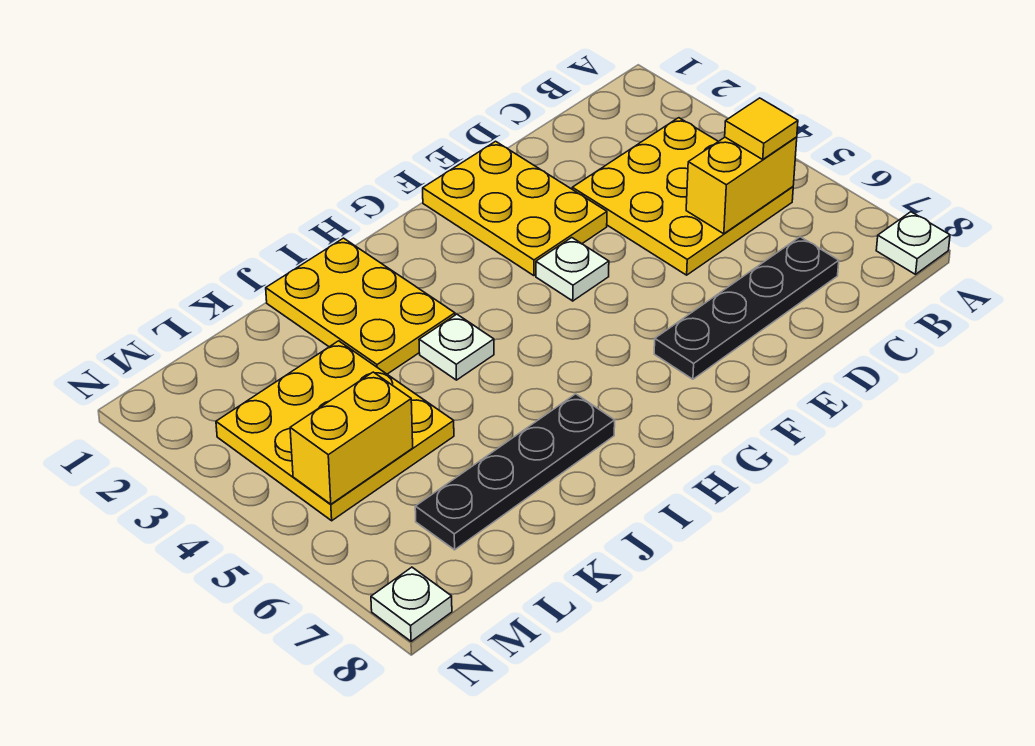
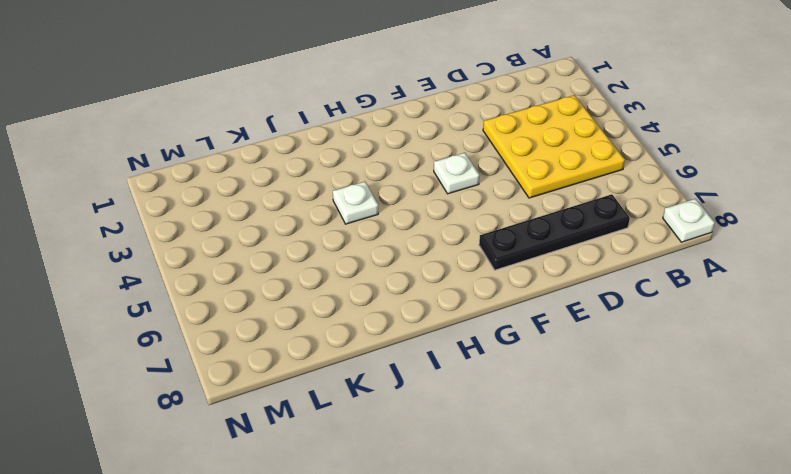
none -> yellow 2x3 plate [423,141,607,276]
none -> yellow 2x3 plate [266,238,455,374]
none -> black 1x4 plate [415,394,615,550]

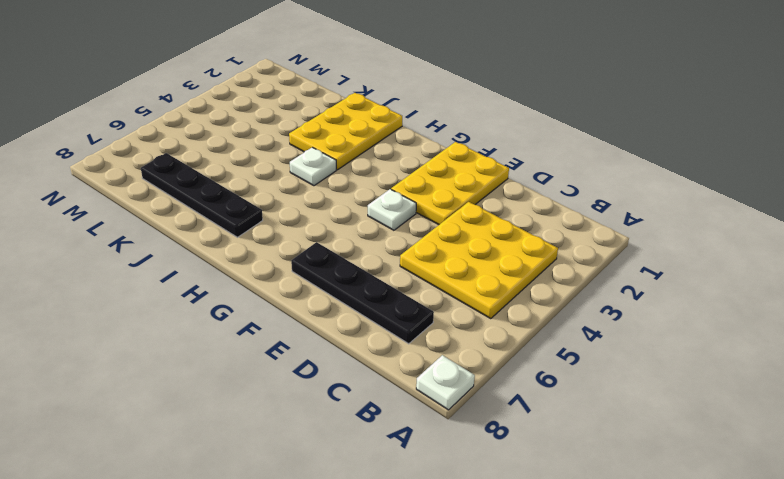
none -> yellow 3x3 plate [216,341,454,521]
none -> white 1x1 plate [371,567,452,641]
none -> yellow 1x2 brick [686,137,797,234]

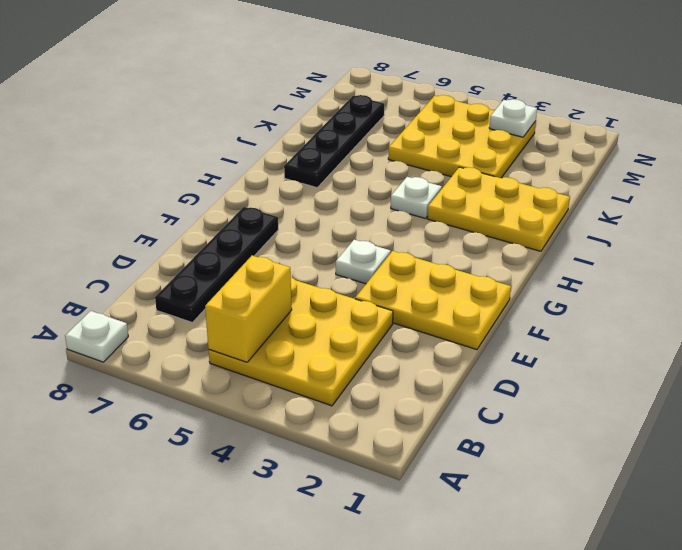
white 1x1 plate [489,99,537,137] -> white 1x1 plate moved to [371,567,452,641]
none -> yellow 1x2 brick [290,372,413,504]
none -> yellow 1x1 tile [725,98,798,159]

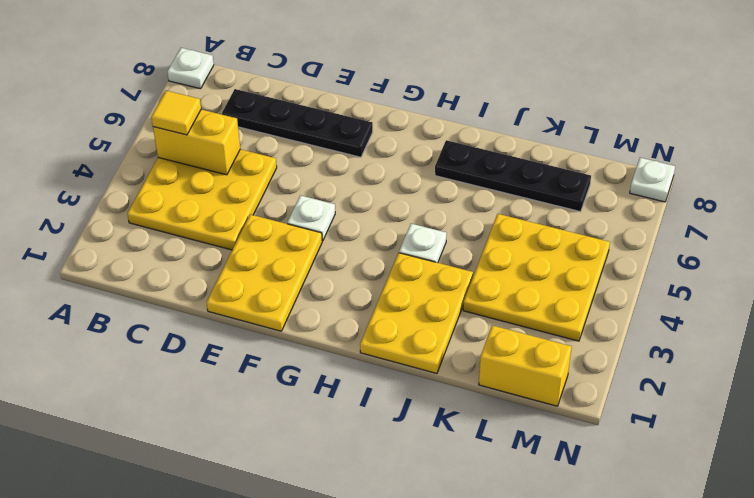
yellow 1x2 brick [479,325,572,406] -> yellow 1x2 brick moved to [290,372,413,504]

